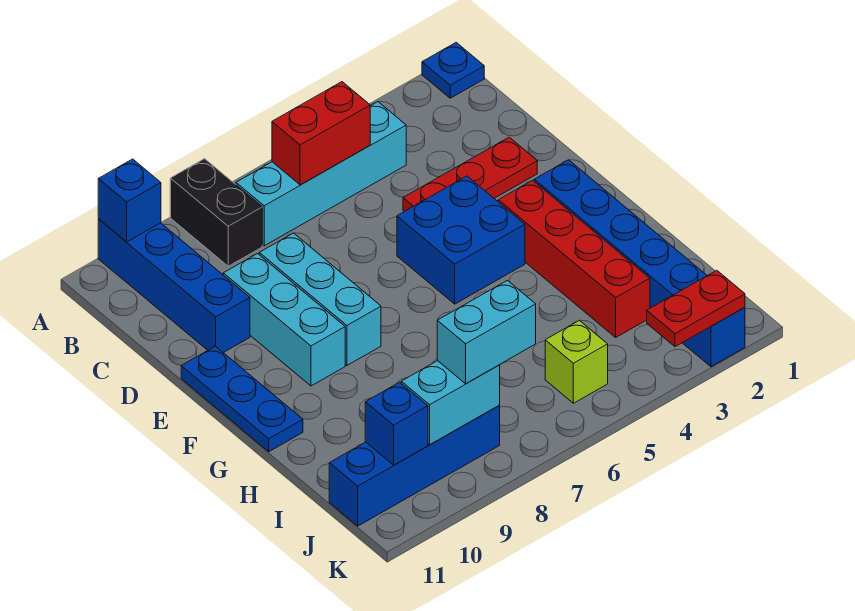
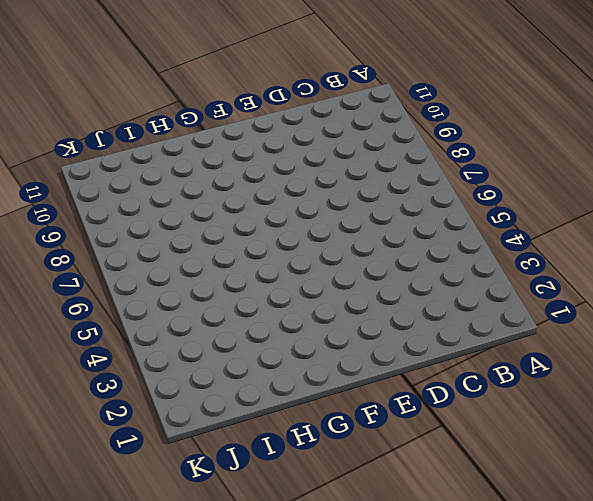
none -> blue 1x1 plate [422,43,484,98]
none -> black 1x2 brick [170,159,262,266]
none -> blue 1x4 brick [98,219,250,353]

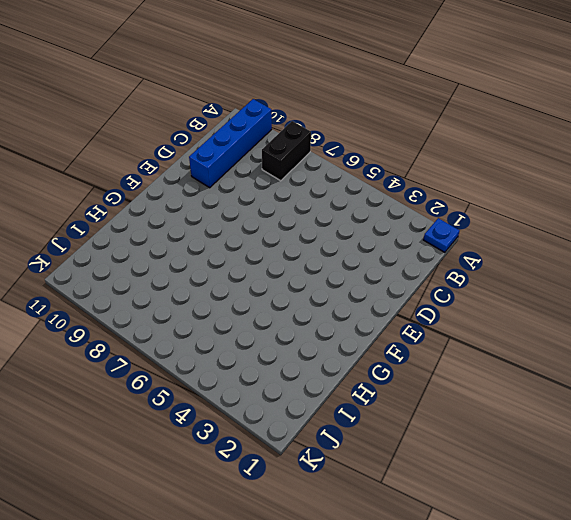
none -> cyan 1x4 brick [236,102,406,246]
none -> red 1x3 plate [403,137,537,211]
none -> cyan 1x3 brick [259,233,381,365]

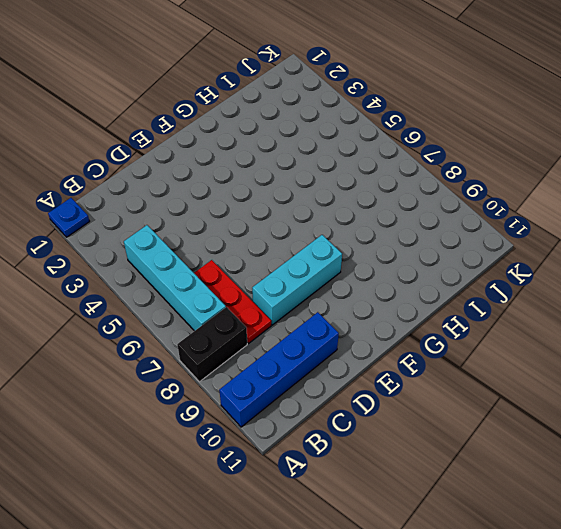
red 1x3 plate [194,260,271,343] -> red 1x3 plate moved to [403,137,537,211]
none -> cyan 1x3 brick [223,254,345,386]
none -> blue 2x2 brick [397,176,525,304]
none -> blue 1x3 plate [181,346,303,452]

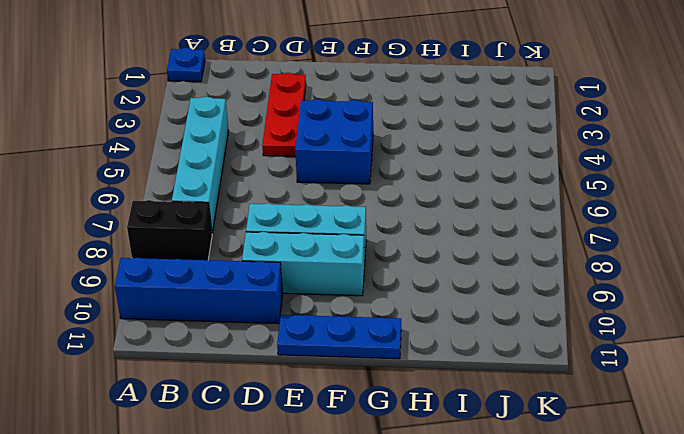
none -> blue 1x6 brick [534,160,745,367]
none -> red 1x4 brick [498,180,650,337]
none -> lime 1x1 brick [545,320,608,403]

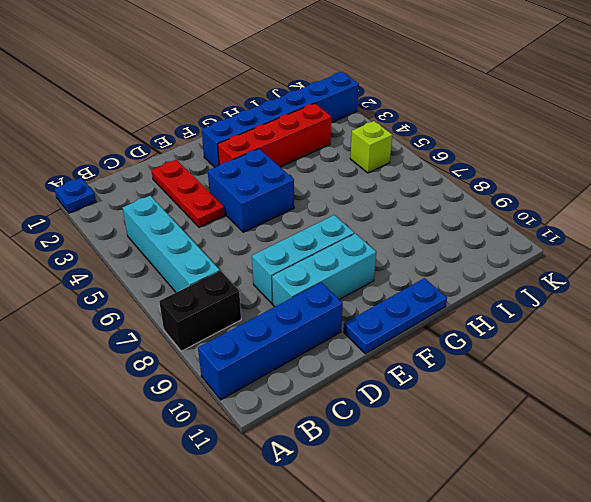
none -> blue 1x4 brick [329,405,500,526]
none -> blue 1x1 brick [98,159,161,242]
none -> red 1x2 brick [272,82,371,185]

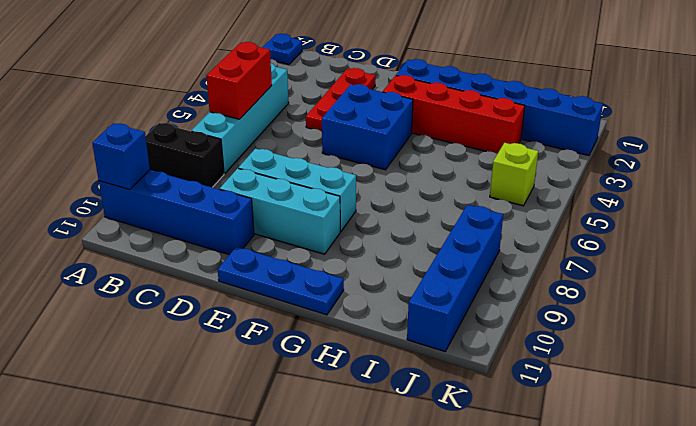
none -> cyan 1x2 brick [401,361,500,445]
none -> blue 1x1 brick [365,382,428,465]
none -> red 1x2 plate [647,270,745,347]

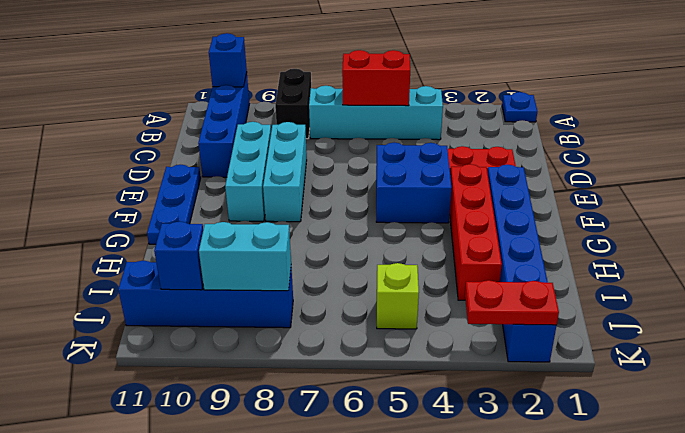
none -> cyan 1x2 brick [437,280,536,384]

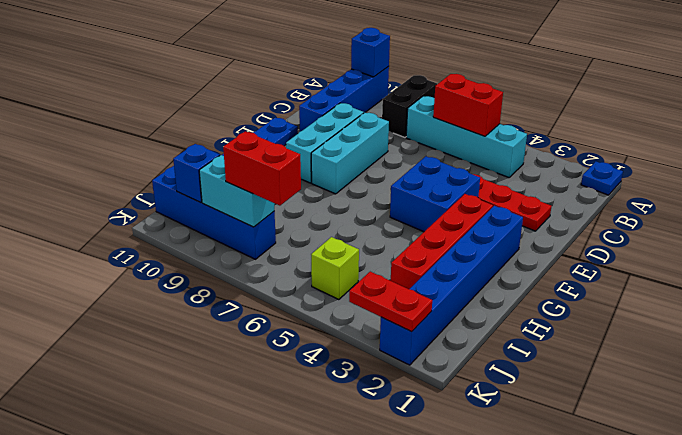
red 1x2 brick [223,131,301,206] -> cyan 1x2 brick [437,280,536,384]

